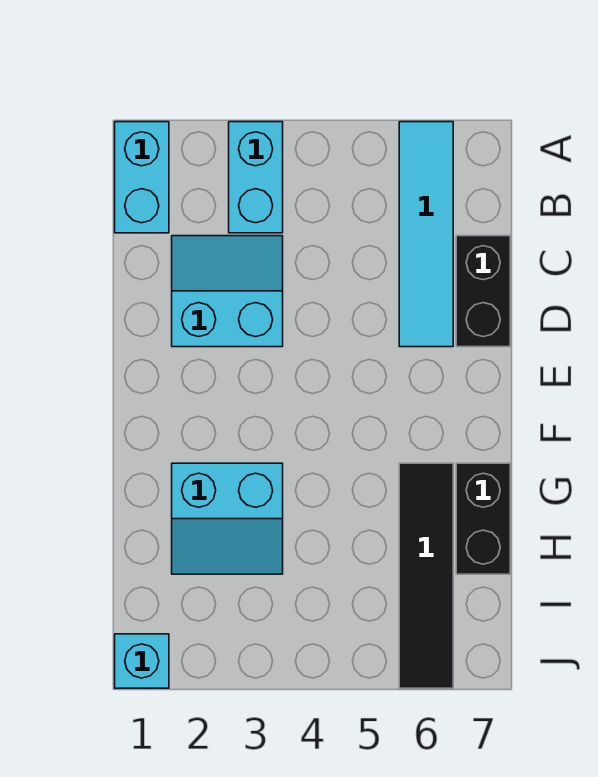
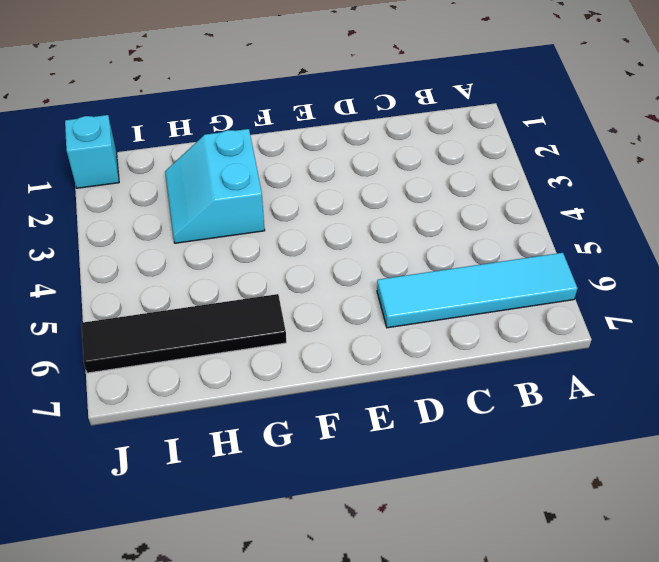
none -> cyan 1x2 brick [115,122,169,233]
none -> cyan 1x2 brick [229,122,283,233]

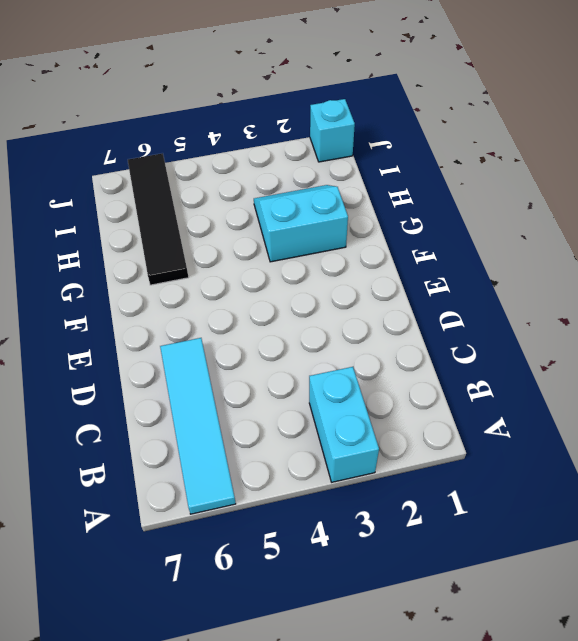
none -> cyan 1x2 brick [115,122,169,233]
none -> cyan 2x2 slope [172,236,283,347]

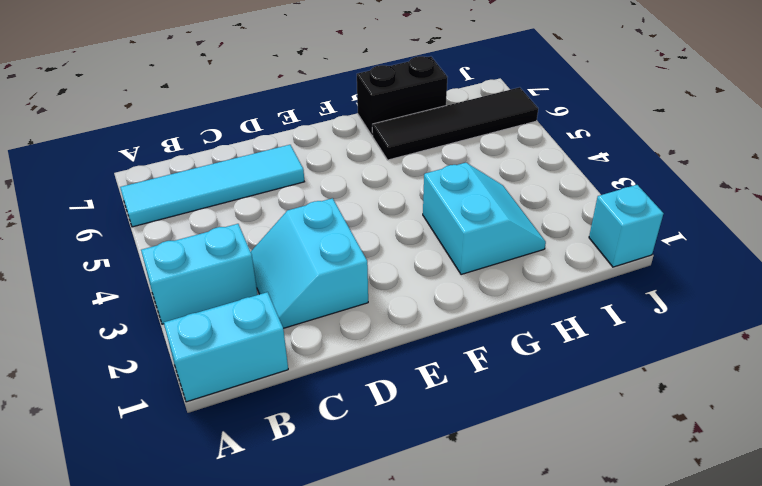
none -> black 1x2 brick [456,236,510,347]

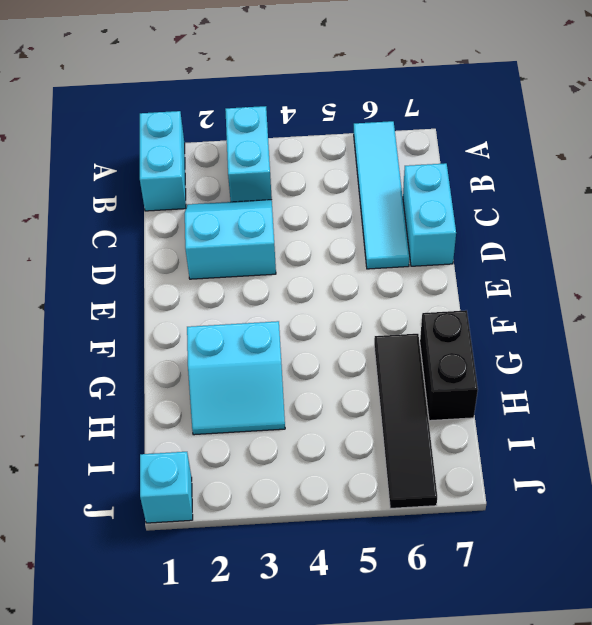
cyan 1x2 brick [403,163,456,266] -> black 1x2 brick [456,236,510,347]

